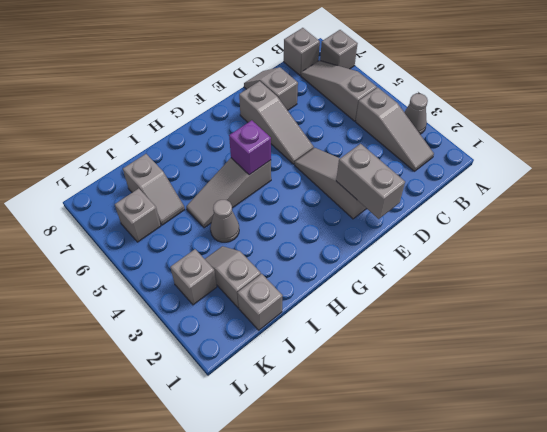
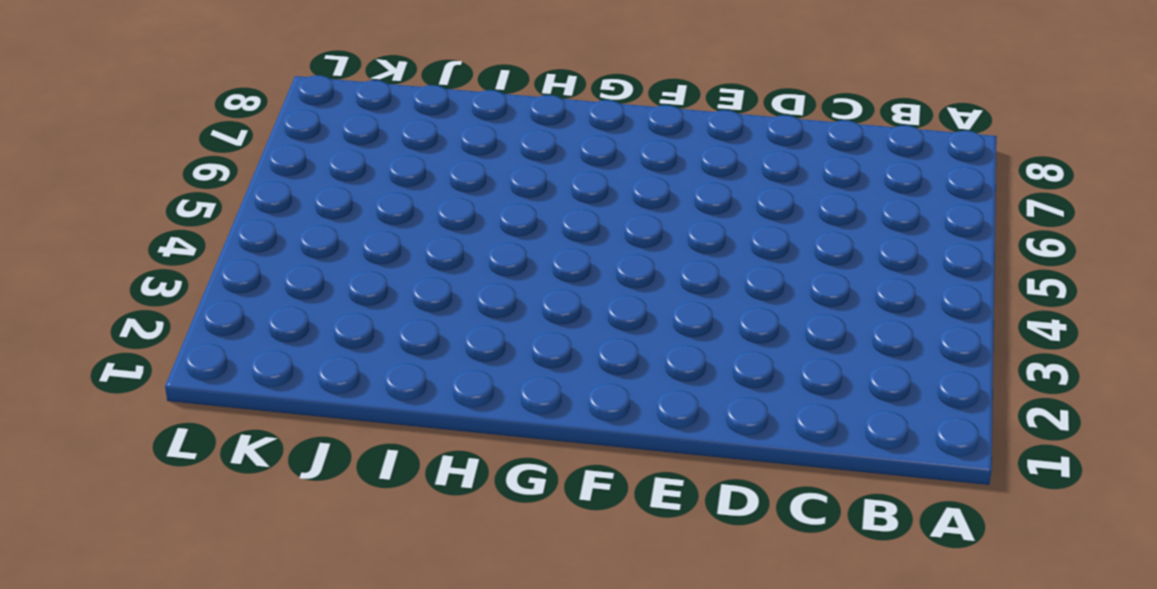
none -> grey 1x1 cone [404,93,428,134]
none -> grey 1x1 brick [320,30,358,69]
none -> grey 1x3 slope [356,88,434,171]

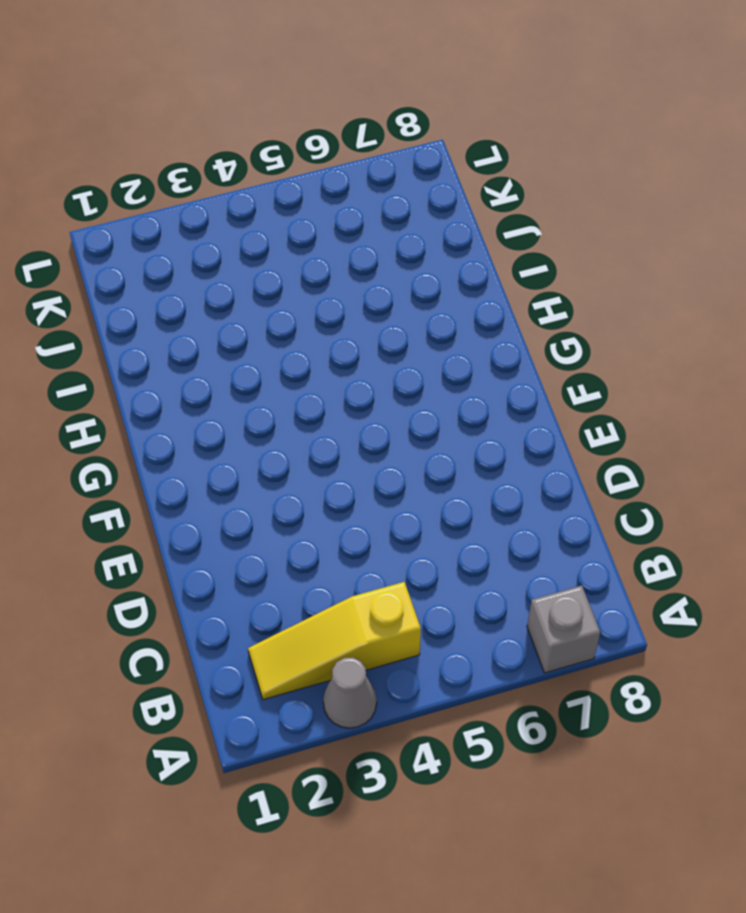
yellow 1x3 slope [248,582,421,700] -> grey 1x3 slope [356,88,434,171]
none -> grey 1x3 slope [301,60,377,121]
none -> grey 1x1 brick [284,28,320,75]
none -> grey 1x2 slope [244,67,298,110]

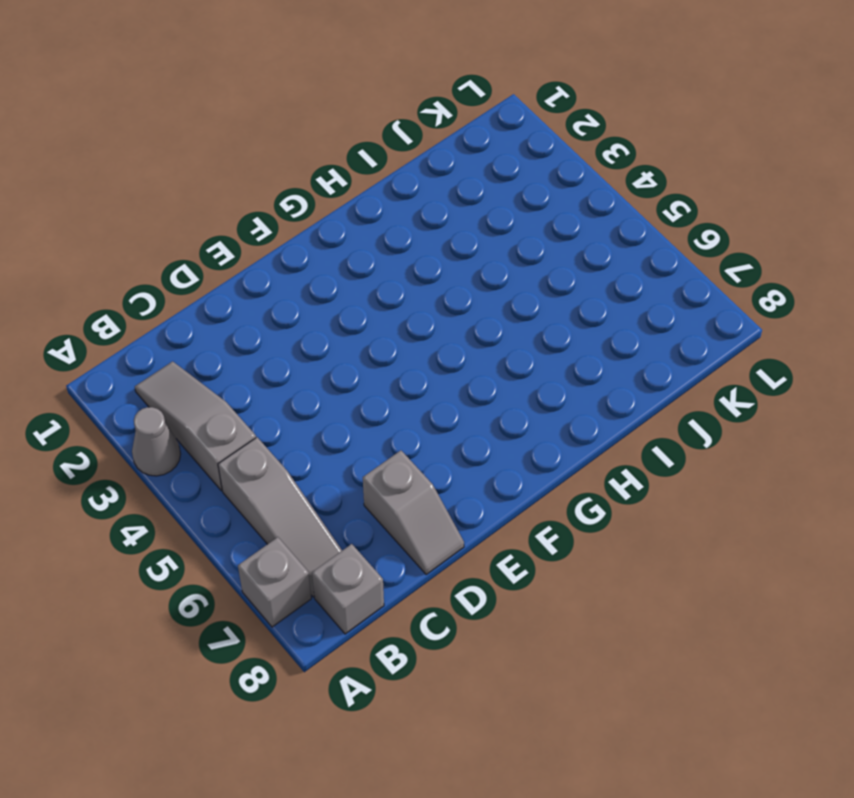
none -> grey 1x3 slope [295,148,367,219]
none -> grey 1x3 slope [239,81,314,164]
none -> grey 1x3 slope [186,158,271,228]

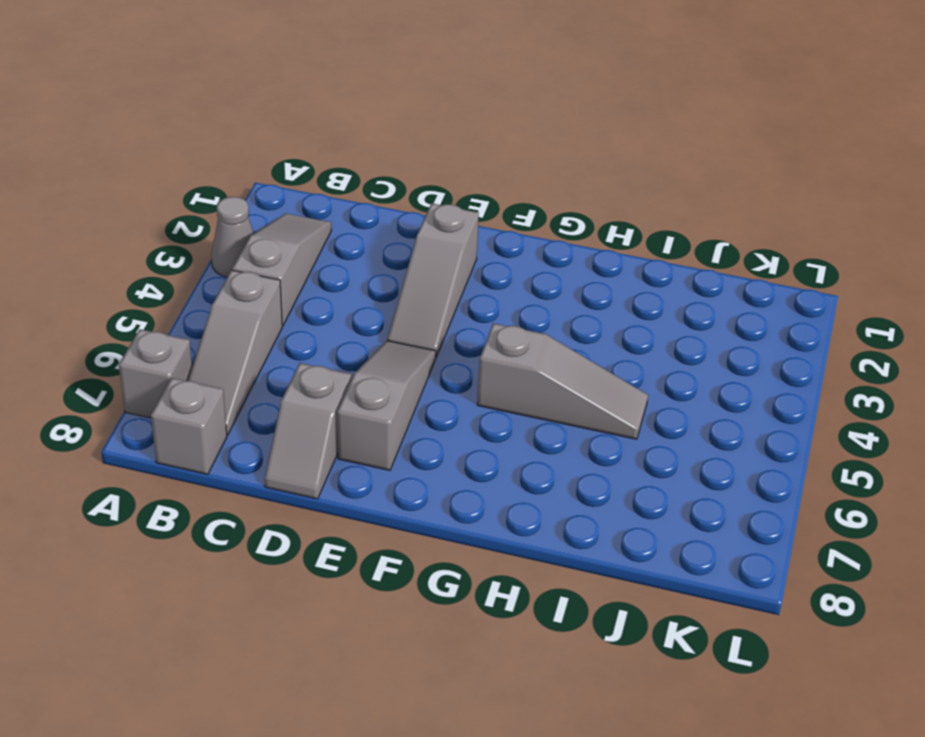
none -> grey 1x1 cone [210,200,239,242]
none -> grey 1x1 brick [237,274,283,330]
none -> grey 1x2 slope [205,246,261,308]

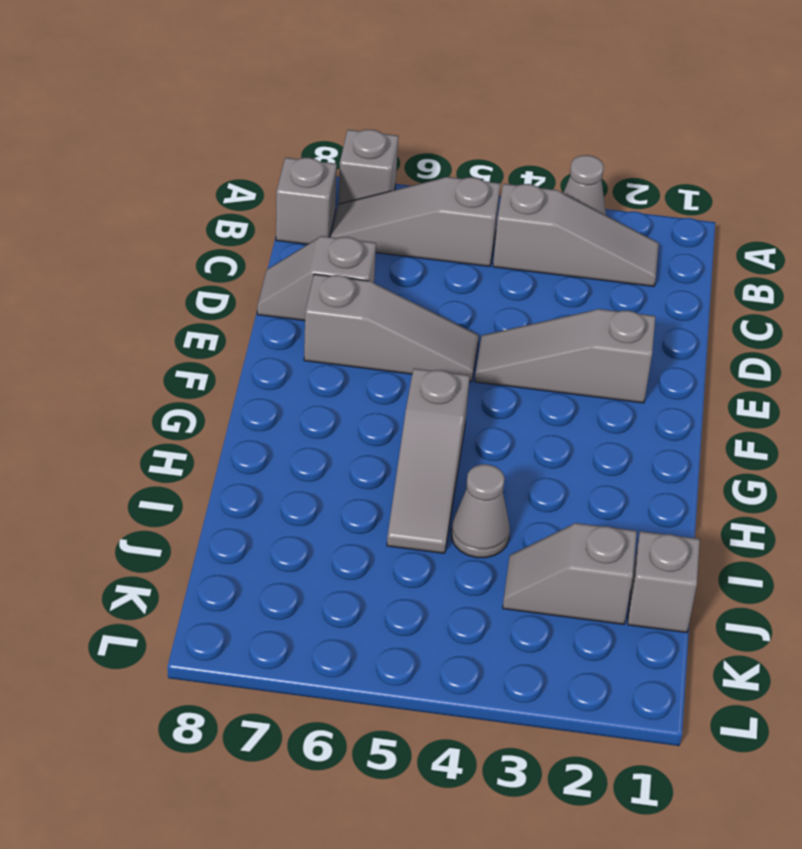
none -> grey 1x2 slope [123,154,185,225]
none -> grey 1x1 brick [170,249,217,305]
none -> grey 1x1 brick [115,188,161,242]

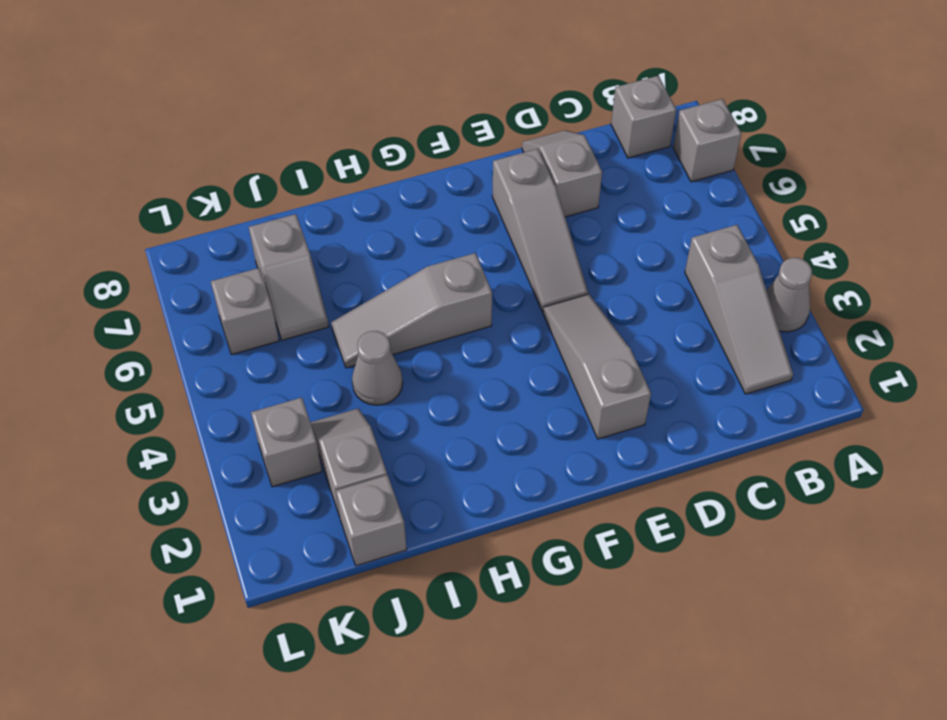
none -> grey 1x3 slope [301,60,377,121]
none -> grey 1x2 brick [336,144,405,219]
none -> purple 1x1 brick [229,120,271,175]

